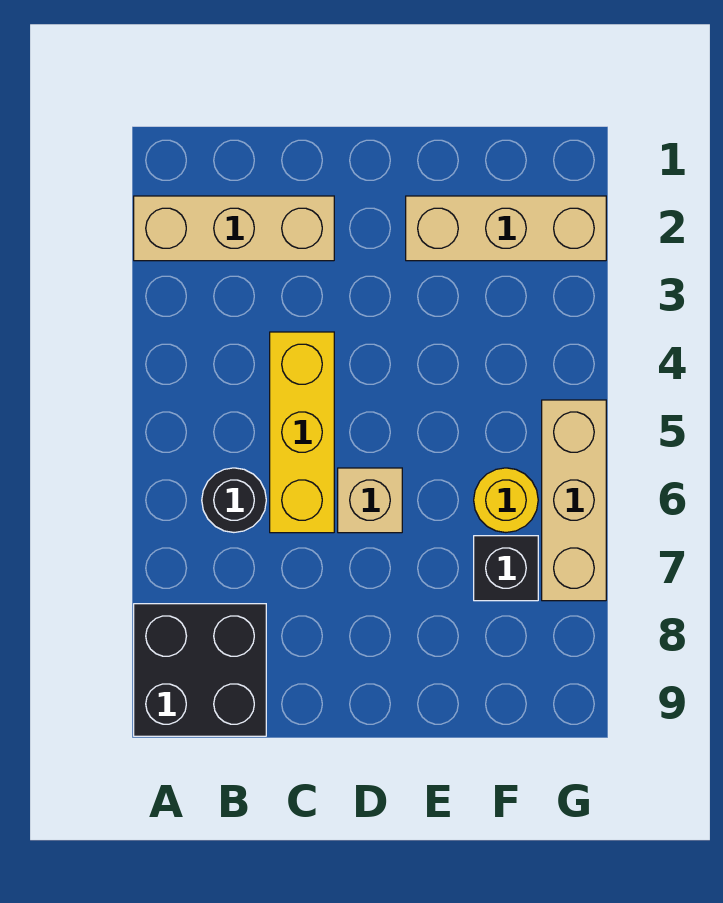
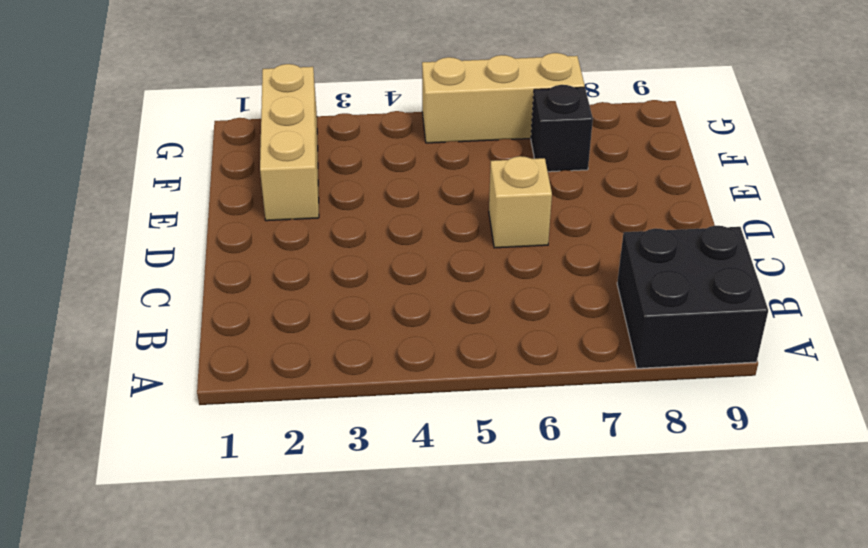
none -> tan 1x3 brick [134,196,334,261]
none -> black 1x1 round brick [202,468,266,532]

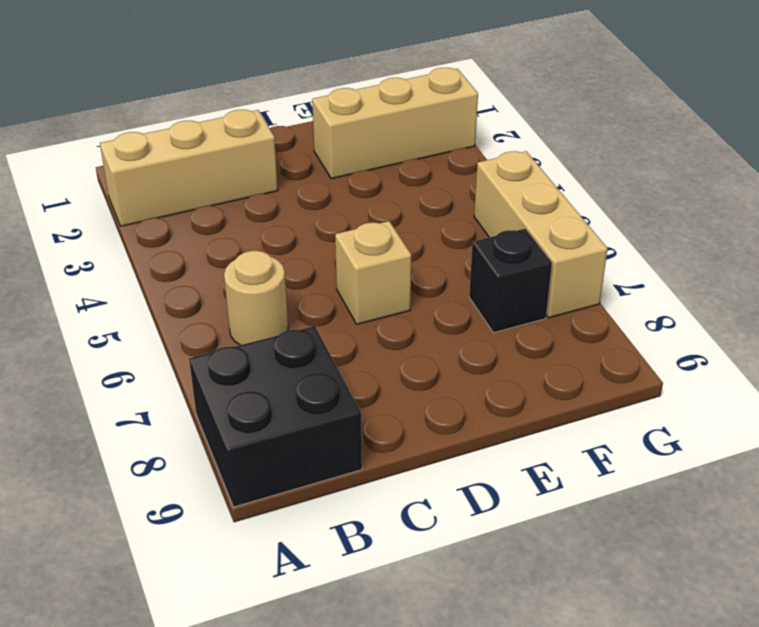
tan 1x1 round brick [224,251,288,345] -> black 1x1 round brick [202,468,266,532]
none -> yellow 1x3 brick [270,332,334,533]
none -> yellow 1x1 round brick [474,468,538,532]

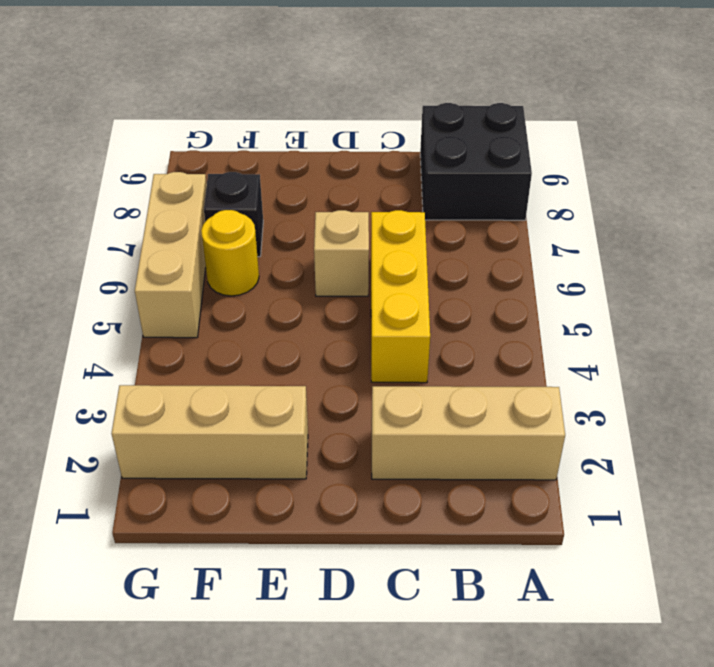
none -> black 1x1 round brick [202,468,266,532]

